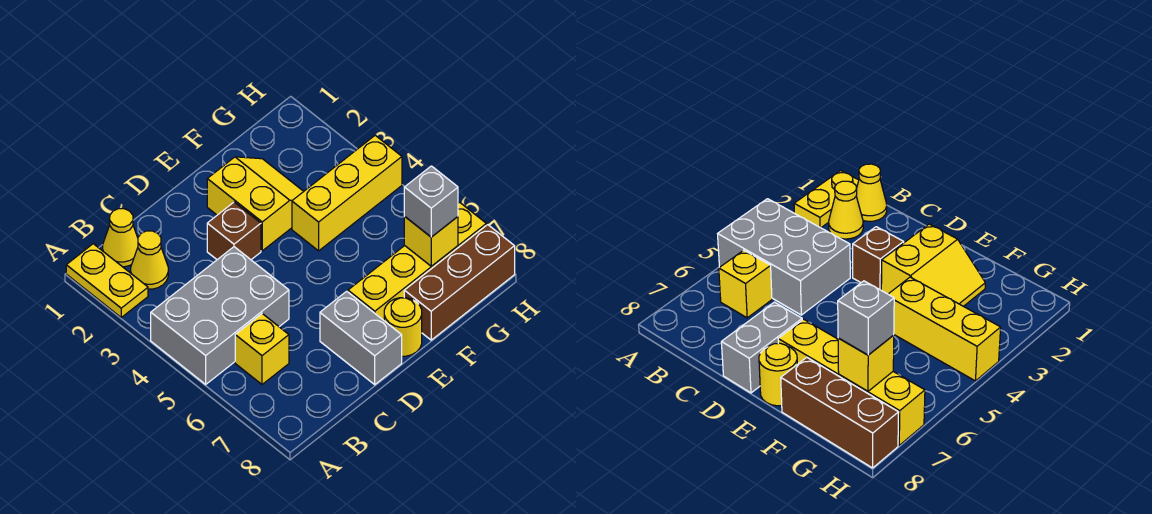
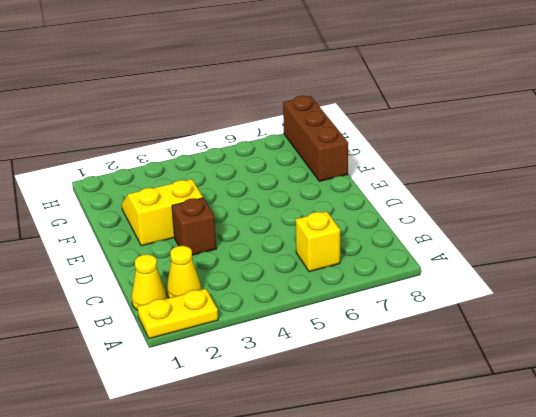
none -> grey 2x3 brick [151,247,289,384]
none -> grey 1x2 brick [320,291,402,385]
none -> yellow 1x4 brick [348,202,486,320]

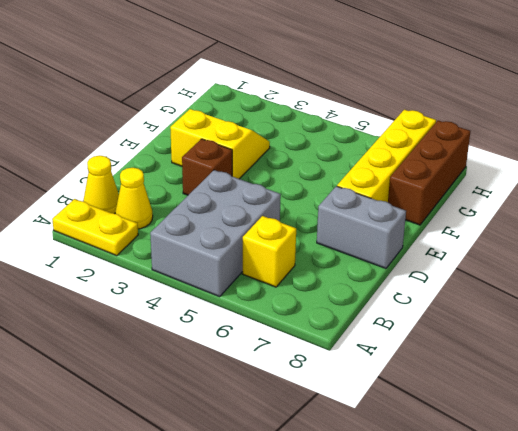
none -> yellow 1x1 round brick [384,298,422,356]
none -> yellow 1x3 brick [292,135,402,251]
none -> yellow 1x1 brick [404,217,458,266]

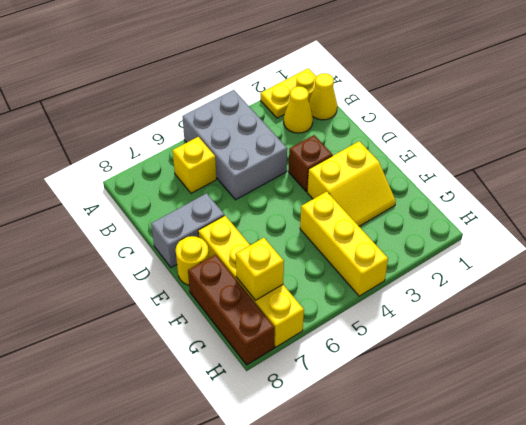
none -> grey 1x1 brick [404,166,458,237]

